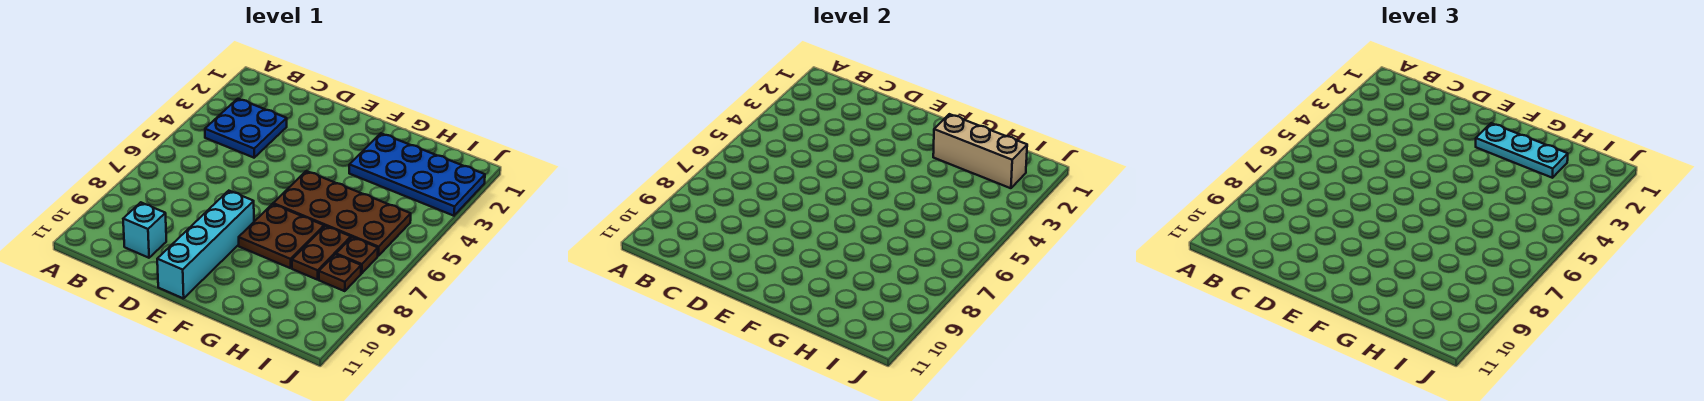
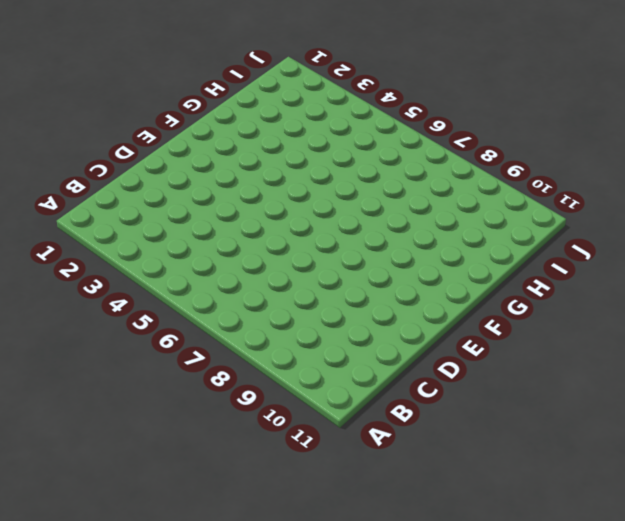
none -> blue 2x2 plate [205,99,287,158]
none -> cyan 1x1 brick [123,202,166,258]

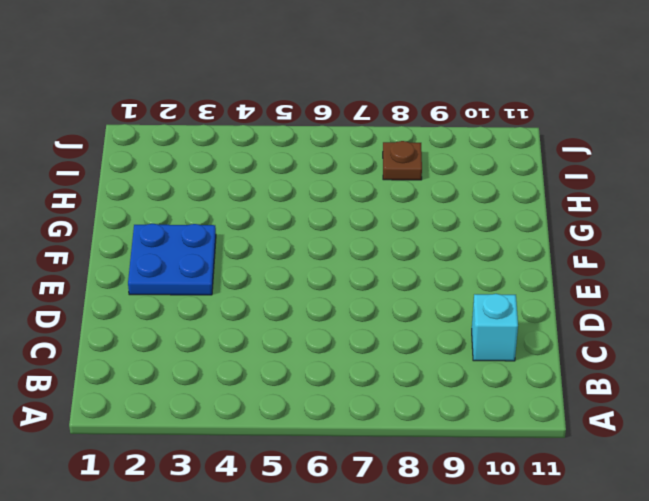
blue 2x2 plate [128,224,216,295] -> blue 2x2 plate moved to [205,99,287,158]
none -> cyan 1x4 brick [157,191,254,299]
none -> brown 2x4 plate [273,171,411,256]

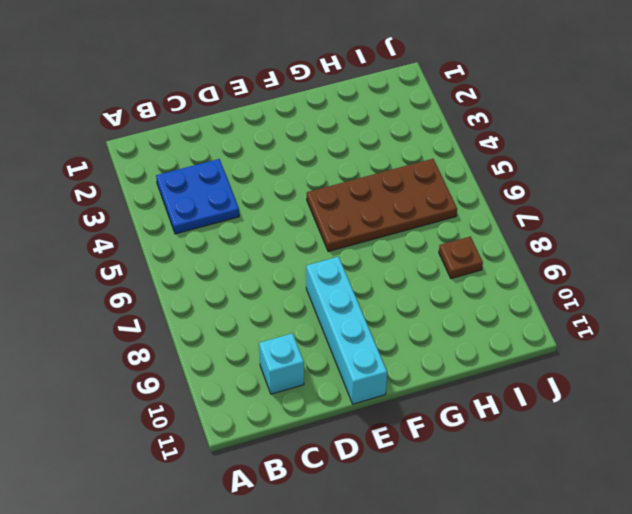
none -> brown 2x2 plate [239,204,324,268]
none -> blue 2x4 plate [349,133,485,216]

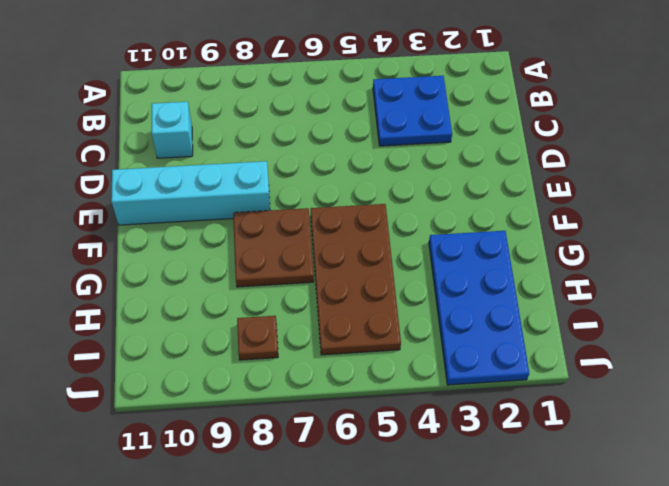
none -> brown 1x2 plate [292,226,351,280]
none -> brown 1x1 plate [336,237,378,273]

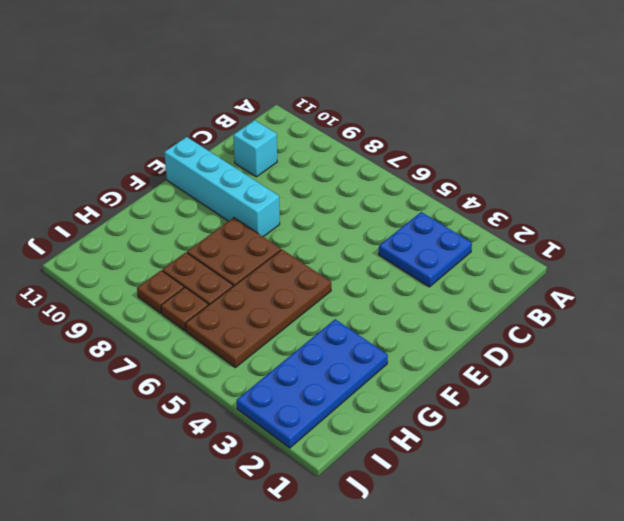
none -> tan 1x3 brick [933,114,1027,188]
none -> cyan 1x3 plate [1476,123,1568,178]

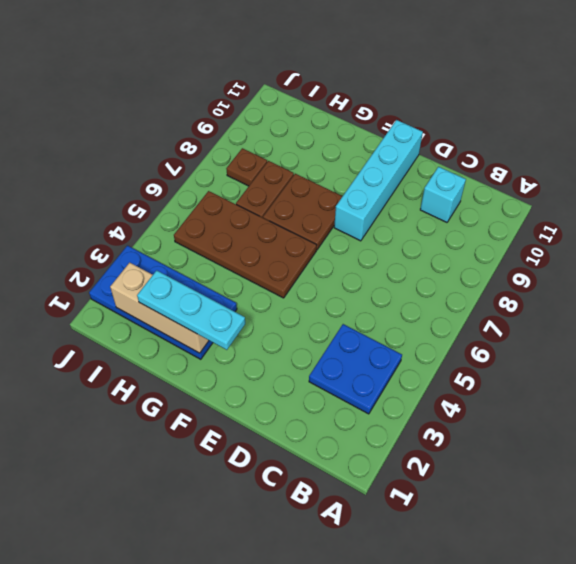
none -> brown 1x1 plate [336,237,378,273]

